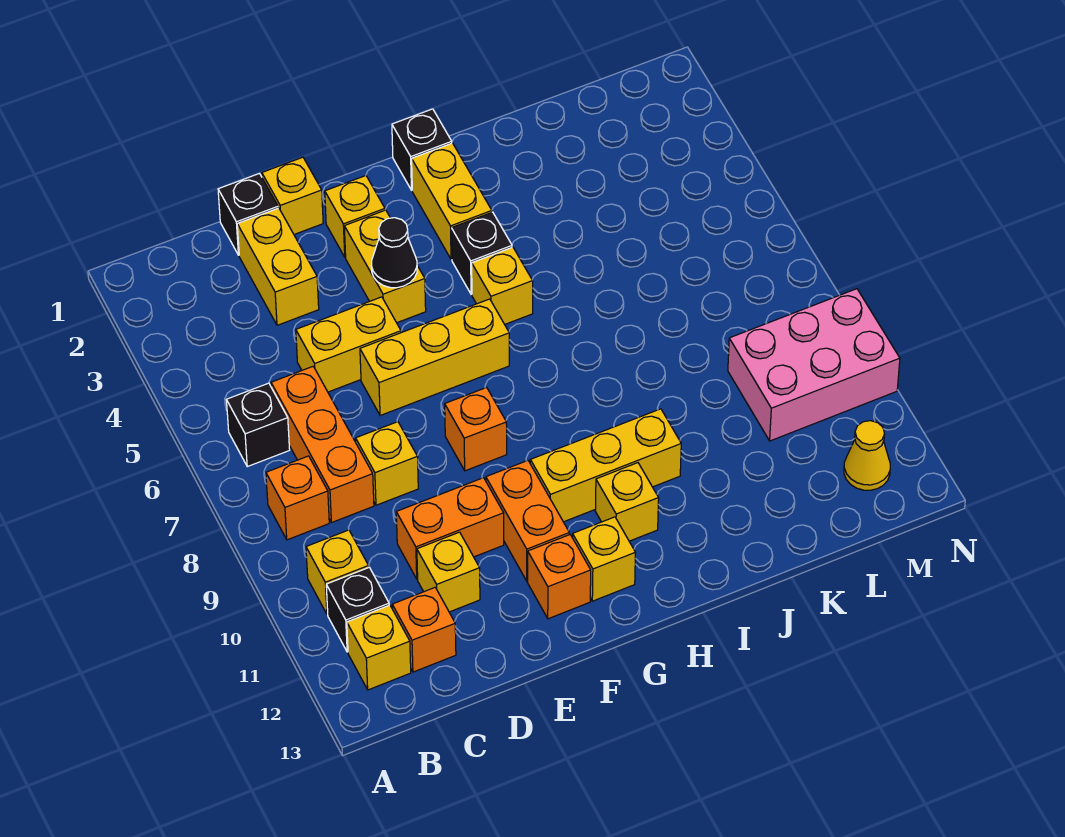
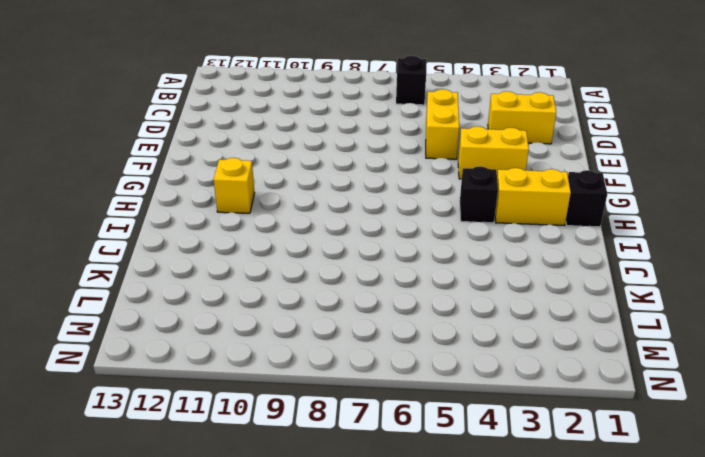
none -> orange 1x1 brick [266,456,329,540]
none -> yellow 1x1 brick [306,530,369,614]
none -> black 1x1 brick [326,567,389,652]
none -> yellow 1x1 brick [347,605,411,690]

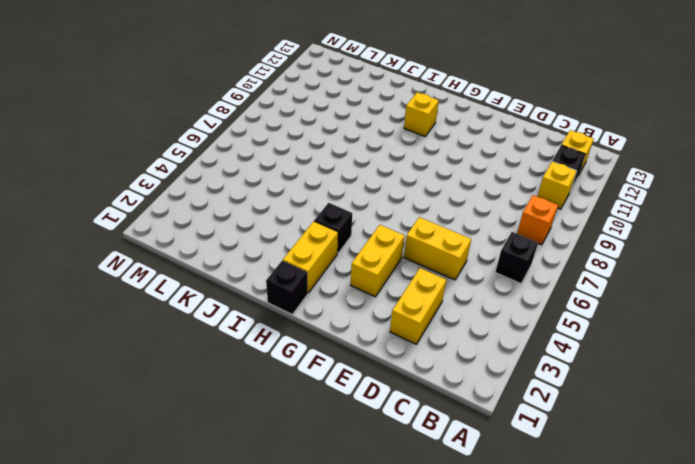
none -> orange 1x3 brick [271,367,374,522]
none -> orange 1x1 brick [392,588,456,672]
none -> black 1x1 brick [218,174,278,255]
none -> yellow 1x1 brick [356,422,418,505]

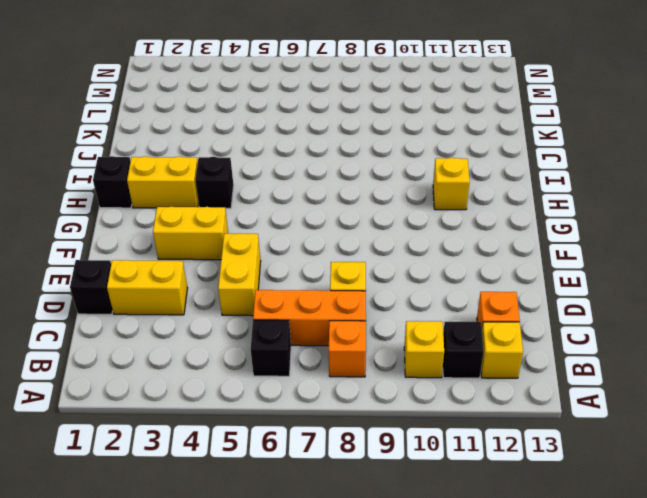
none -> orange 1x2 brick [396,478,504,579]
none -> yellow 1x1 brick [417,532,480,612]
none -> yellow 1x1 brick [262,157,323,234]
none -> yellow 1x3 brick [360,299,509,416]

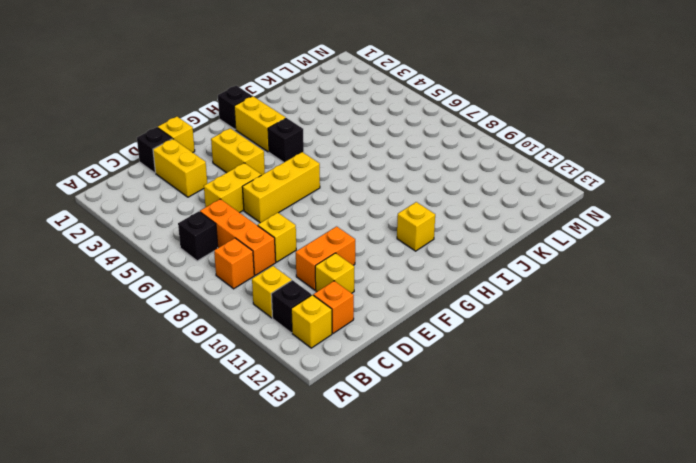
none -> yellow 1x1 brick [325,176,385,257]
none -> orange 1x1 brick [445,388,507,471]
none -> orange 1x2 brick [486,461,569,581]
none -> orange 1x1 brick [528,535,591,619]

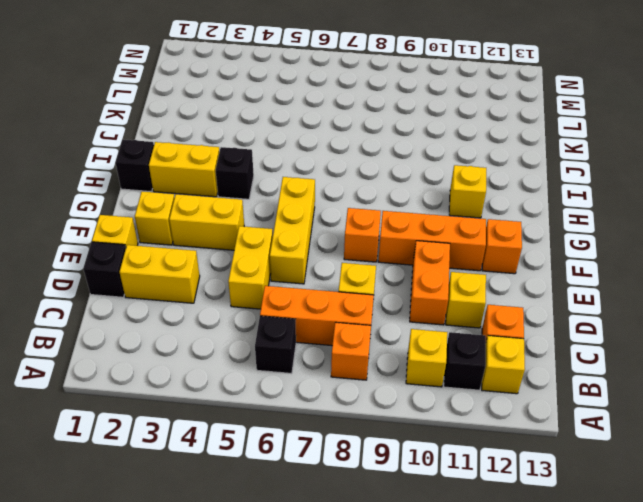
orange 1x3 brick [378,211,486,271] -> orange 1x2 brick [486,461,569,581]
none -> yellow 1x3 brick [530,409,681,522]
none -> yellow 1x1 brick [573,517,635,601]
none -> yellow 1x1 brick [472,247,533,324]
none -> pink 2x3 brick [728,289,900,441]

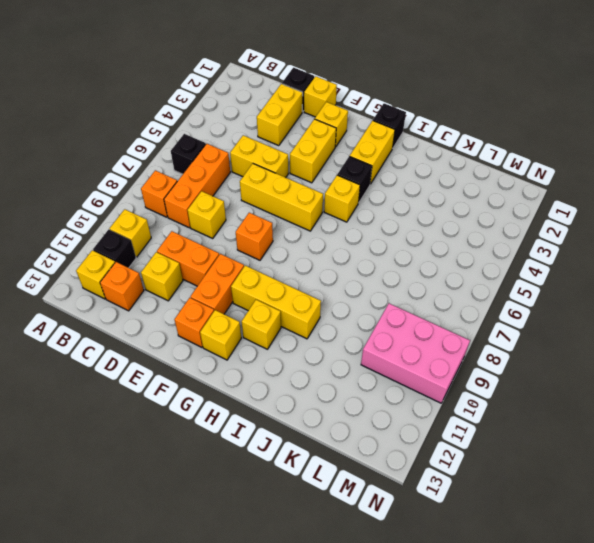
none -> yellow 1x1 cone [844,421,890,490]
none -> black 1x1 cone [371,218,417,288]

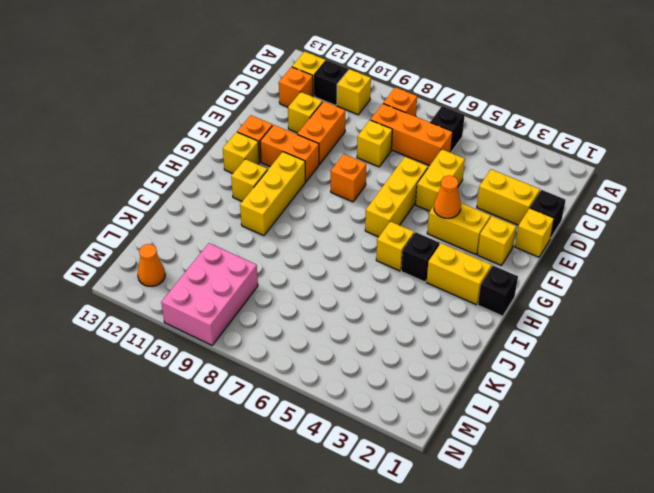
orange 1x1 cone [434,176,461,218] -> black 1x1 cone [371,218,417,288]
orange 1x1 cone [138,244,165,286] -> yellow 1x1 cone [844,421,890,490]

